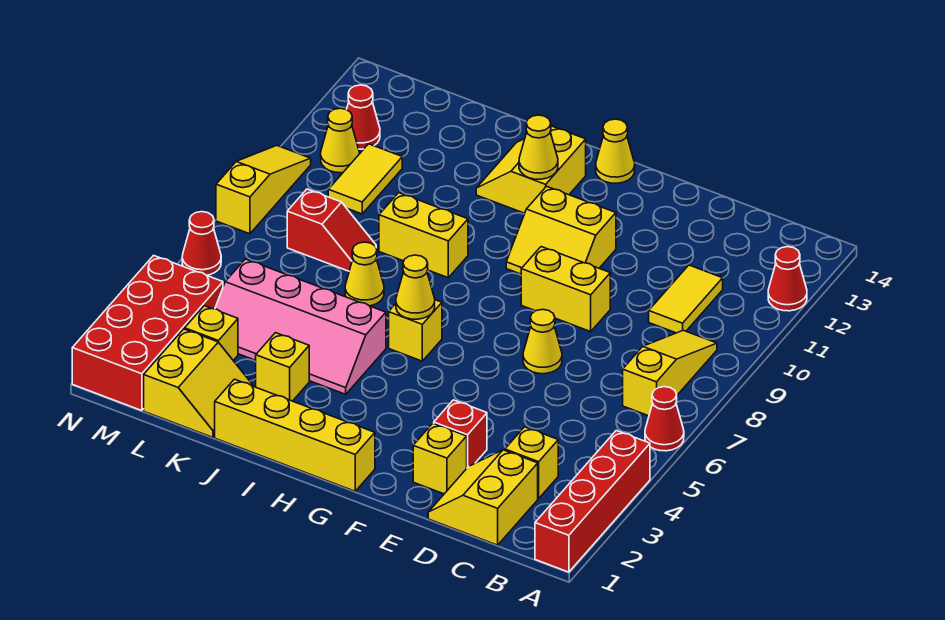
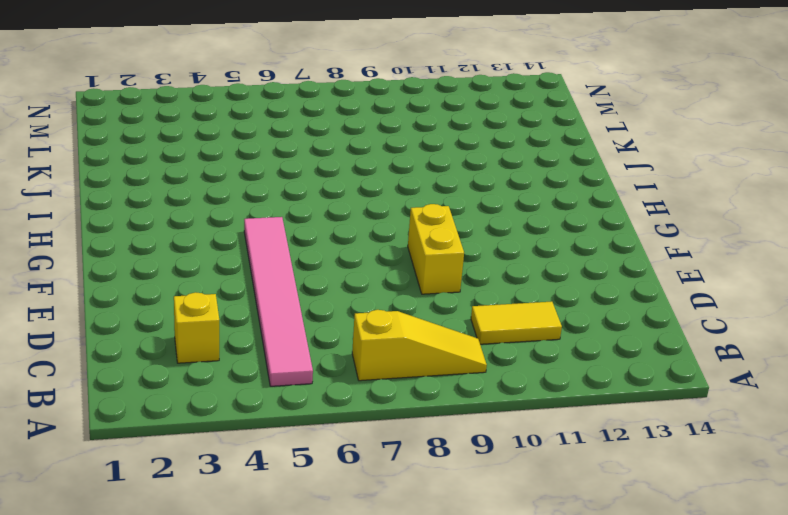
pink 1x6 tile [244,217,313,386] -> none
none -> red 1x4 brick [535,431,650,572]
none -> red 1x1 cone [645,387,684,451]
none -> red 1x1 cone [768,247,807,311]
none -> yellow 2x2 slope [428,450,538,545]

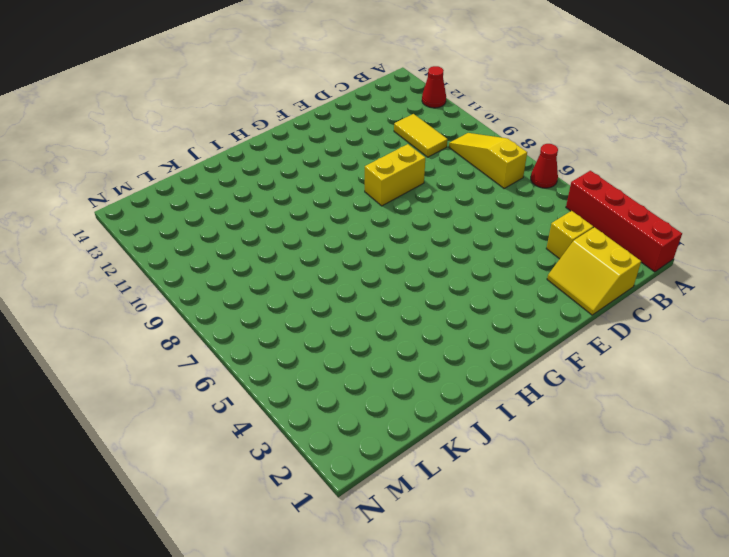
none -> yellow 1x1 brick [413,423,467,494]
none -> red 1x1 brick [434,400,487,468]
none -> yellow 1x1 cone [523,309,562,374]
none -> yellow 2x2 slope [506,186,616,274]

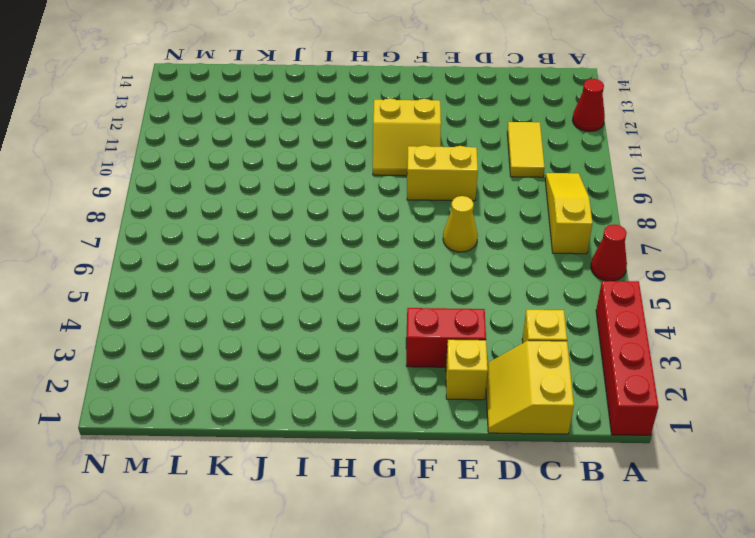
red 1x2 brick [406,308,486,367] -> red 1x1 brick [434,400,487,468]
none -> yellow 1x4 brick [215,379,375,491]
none -> yellow 1x1 cone [596,119,635,183]
none -> yellow 1x1 brick [389,300,442,361]
none -> yellow 2x2 slope [476,126,586,213]

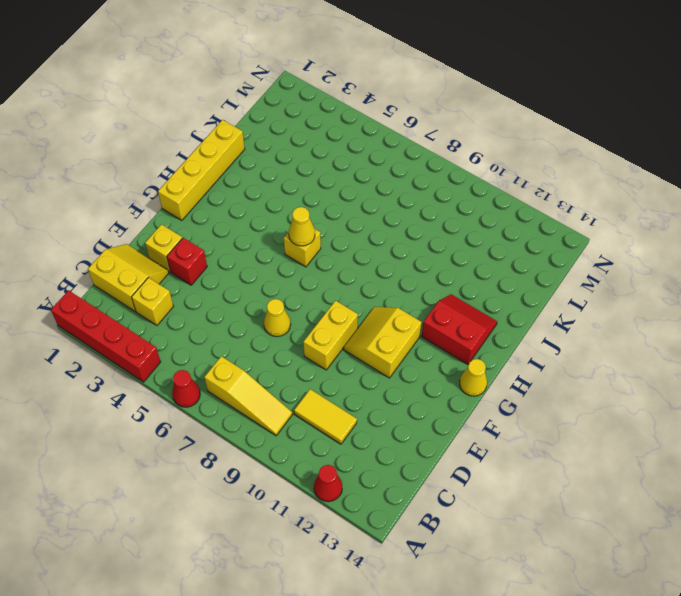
red 2x2 slope [422,294,497,364] -> yellow 2x2 slope [476,126,586,213]
none -> pink 2x4 slope [215,259,386,394]
none -> yellow 1x2 brick [379,193,468,278]
none -> yellow 1x1 brick [256,333,309,401]
none -> yellow 1x1 cone [345,242,384,306]

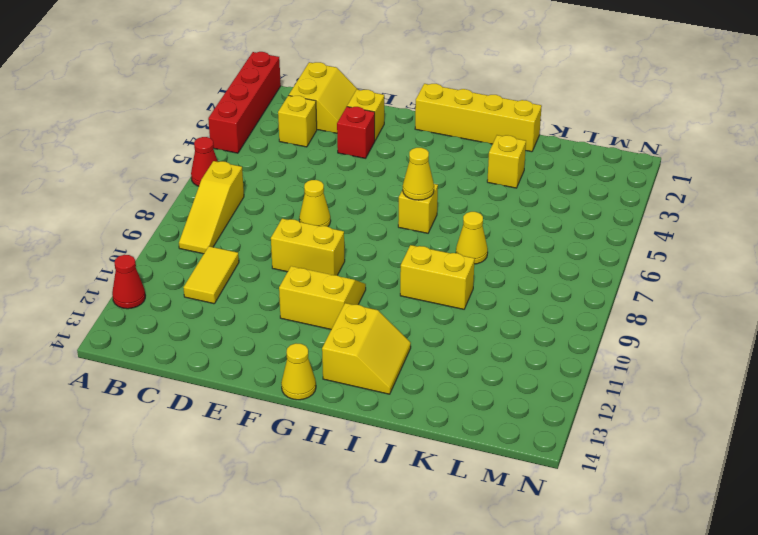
none -> pink 2x4 slope [215,259,386,394]
none -> yellow 2x2 slope [144,329,253,437]
none -> red 1x2 slope [287,189,376,271]
none -> yellow 1x1 brick [185,306,238,360]

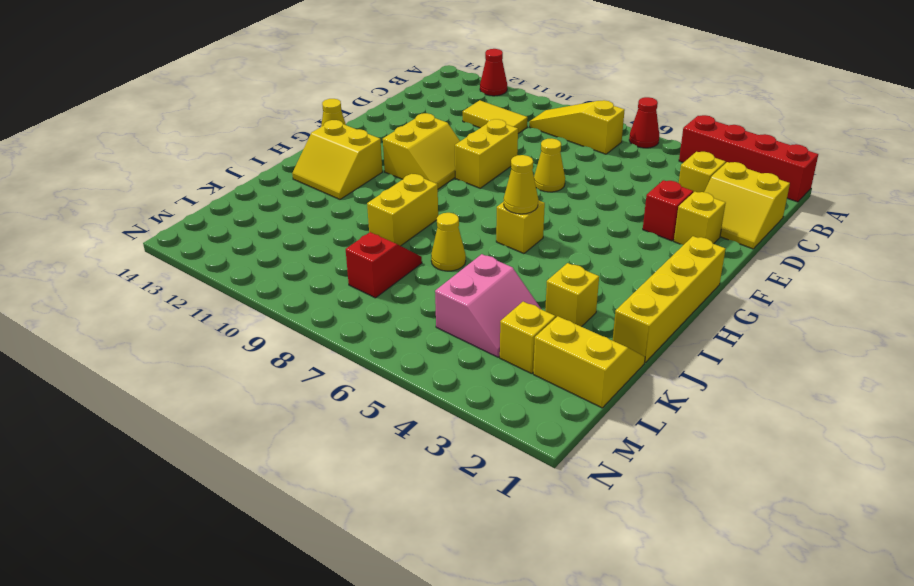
pink 2x2 slope [435,254,541,357] -> pink 2x4 slope [215,259,386,394]
none -> yellow 1x2 tile [328,144,402,214]
none -> red 2x4 brick [72,255,223,411]
none -> yellow 1x1 cone [321,108,359,173]
none -> red 1x1 cone [347,85,380,149]

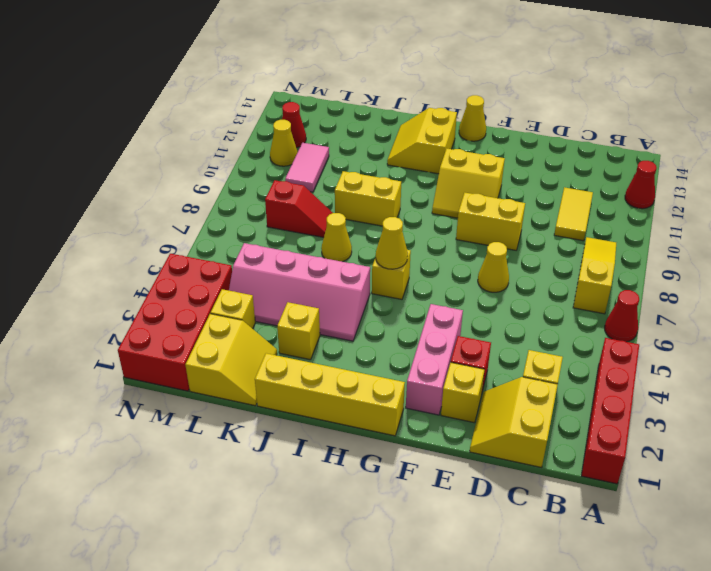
pink 1x3 brick [406,304,463,415] -> none
pink 1x2 tile [285,143,329,192] -> yellow 1x2 tile [328,144,402,214]
none -> red 1x1 cone [182,212,221,275]
none -> yellow 1x3 slope [216,145,311,234]
none -> yellow 1x1 cone [519,115,558,179]

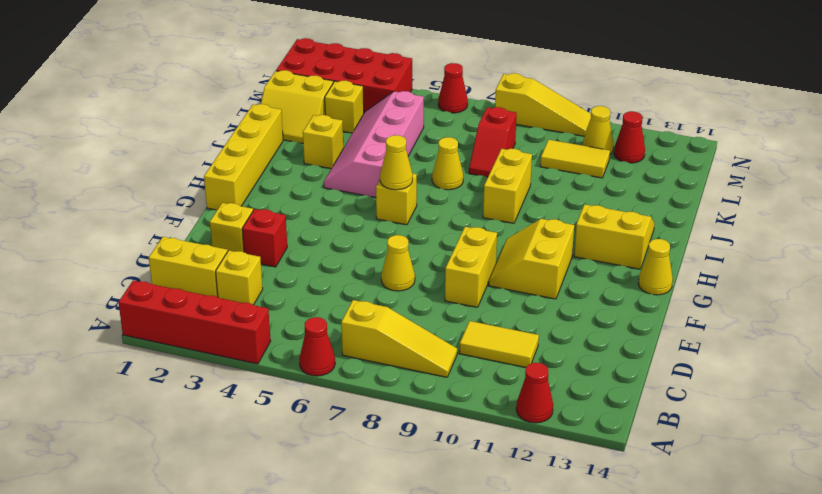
none -> yellow 1x1 cone [519,115,558,179]

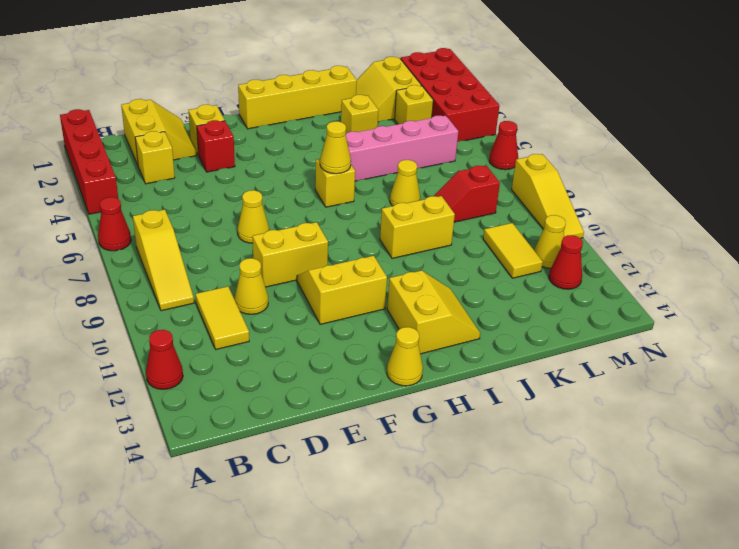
yellow 1x1 cone [234,258,268,314] -> yellow 1x1 cone moved to [519,115,558,179]

